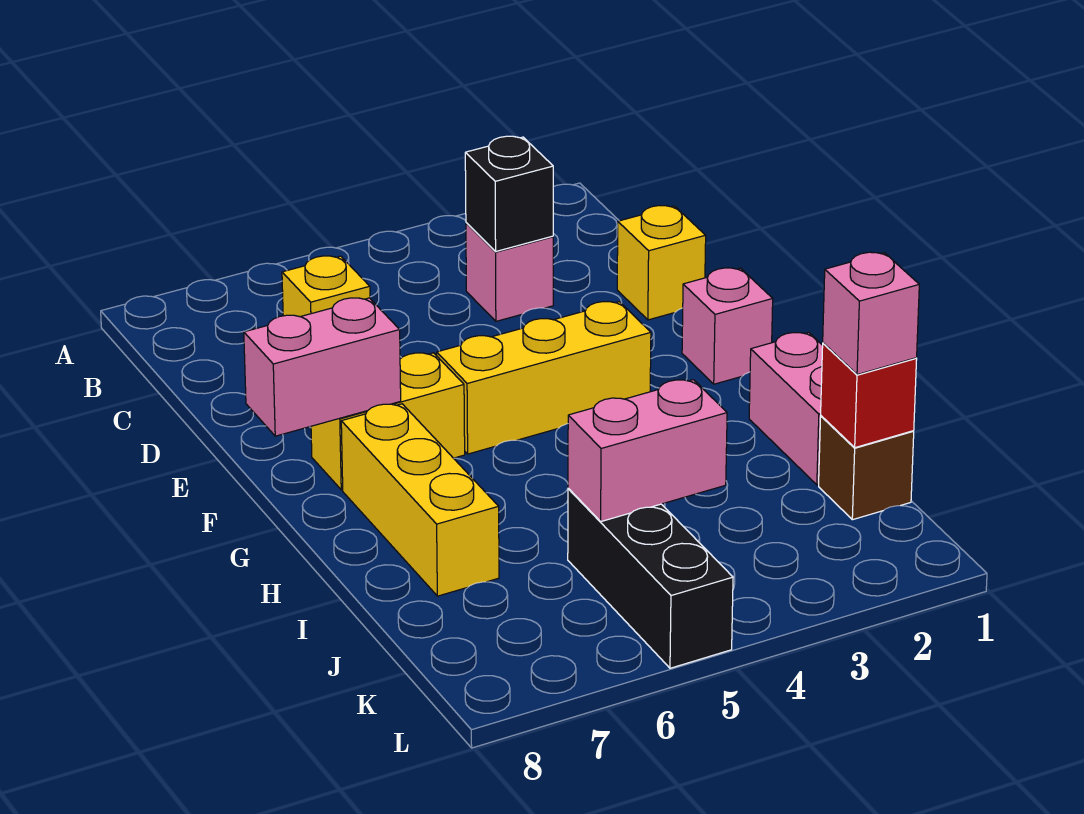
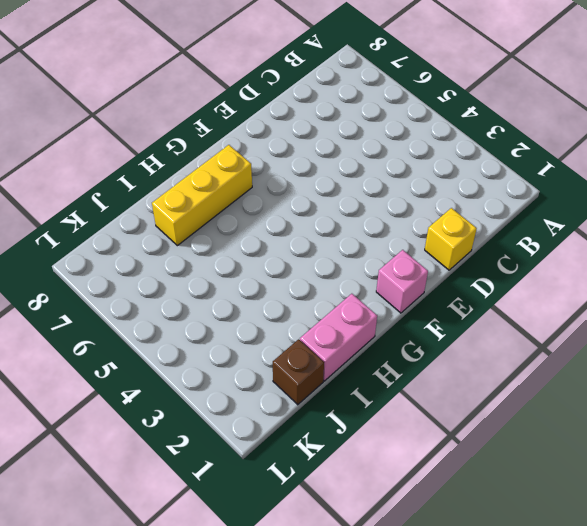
none -> pink 1x1 brick [466,223,553,321]
none -> yellow 1x1 brick [282,256,370,317]
none -> yellow 1x3 brick [437,302,651,454]

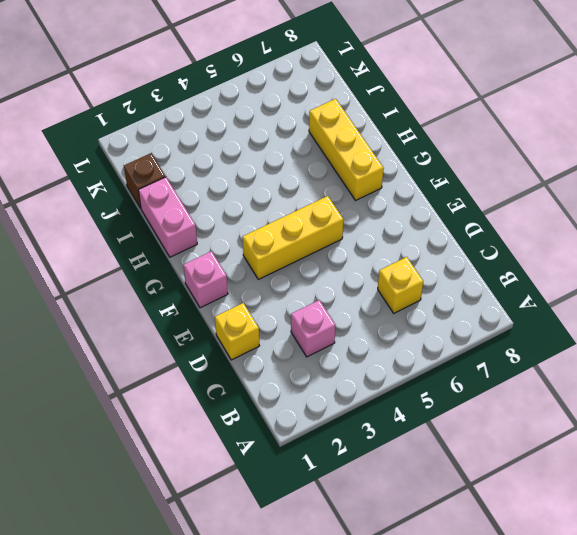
none -> yellow 1x2 brick [311,353,465,490]
none -> black 1x3 brick [568,488,733,668]
none -> black 1x1 brick [465,136,553,251]

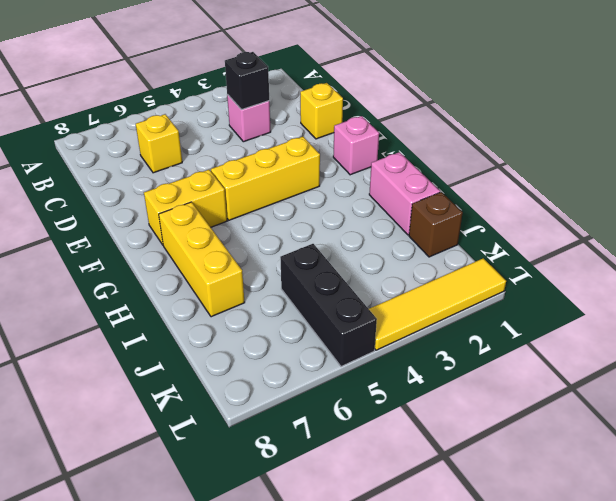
yellow 1x4 tile [369,258,506,350] -> none
none -> pink 1x2 brick [244,298,401,436]
none -> red 1x1 brick [821,343,917,448]
none -> pink 1x2 brick [568,380,727,521]

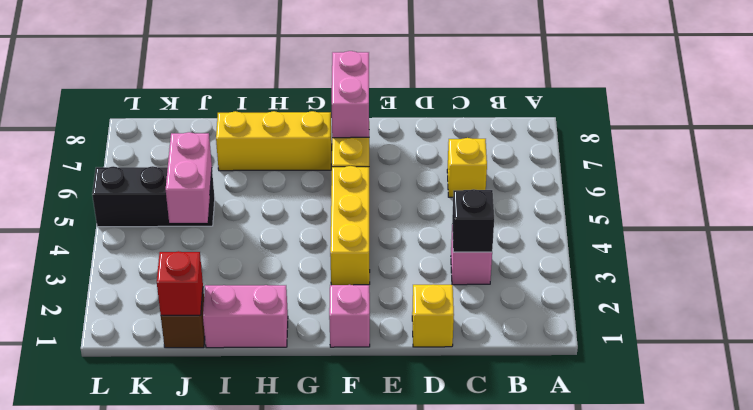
none -> pink 1x1 brick [823,252,919,375]

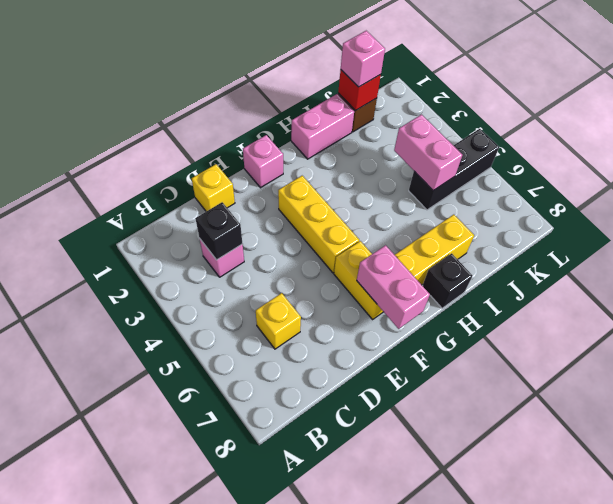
black 1x1 brick [423,253,473,308] -> none

